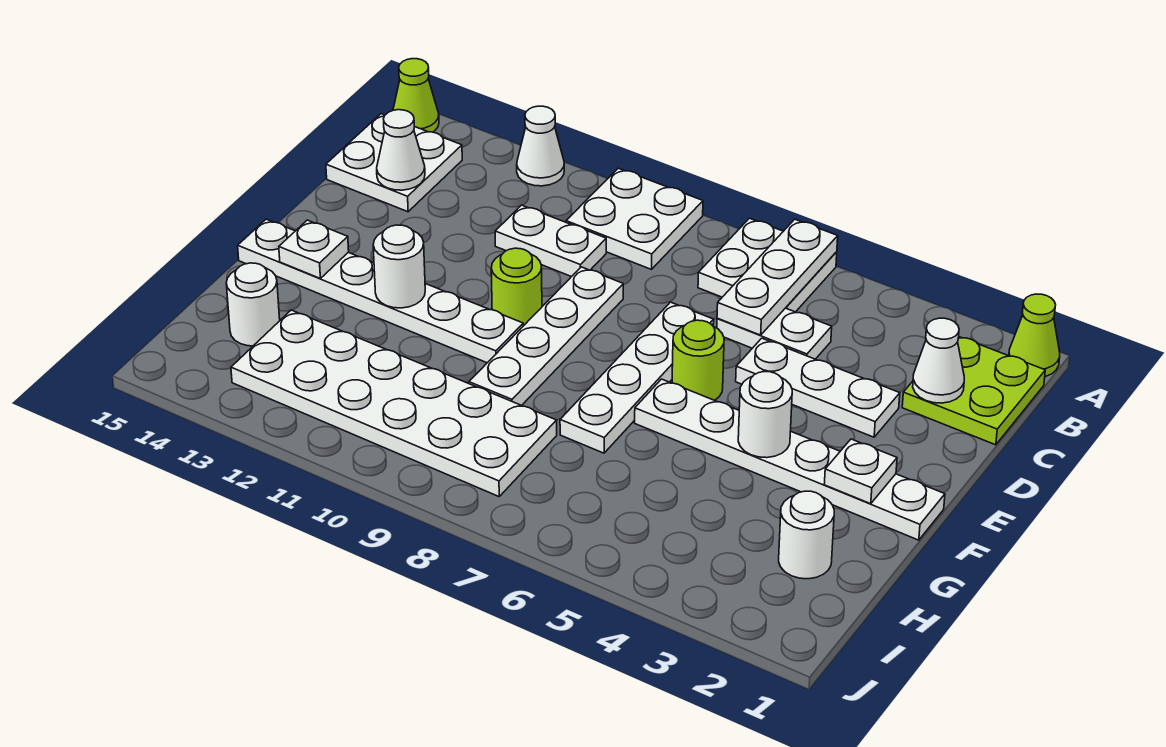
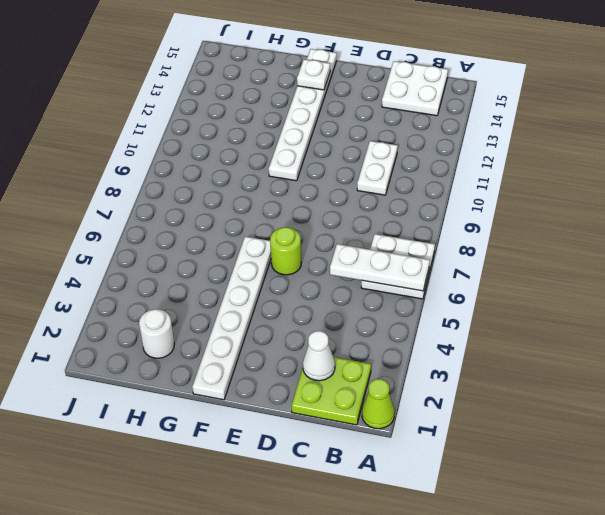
none -> white 2x2 plate [566,168,703,269]
none -> white 1x1 cone [517,106,564,186]
none -> lime 1x1 cone [393,59,439,132]

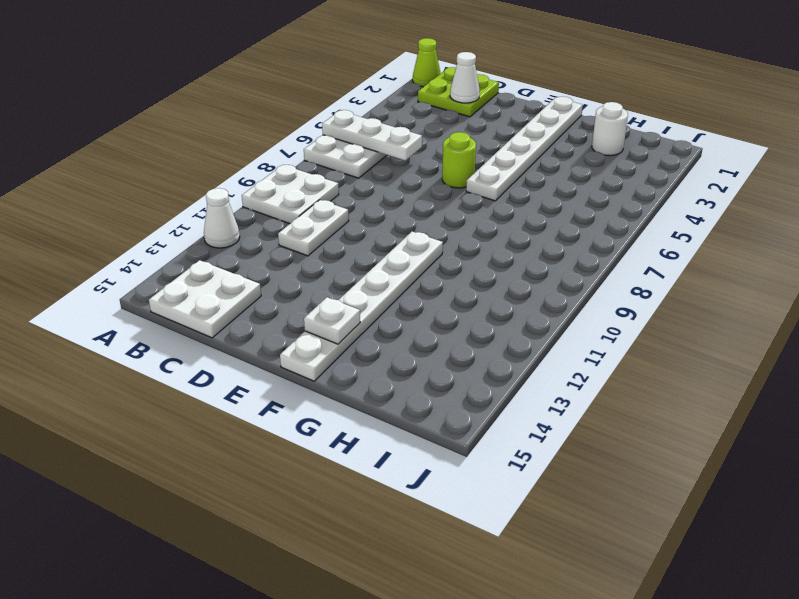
none -> lime 1x1 cone [393,59,439,132]
none -> white 1x2 plate [717,308,832,359]
none -> white 1x3 plate [736,338,900,437]

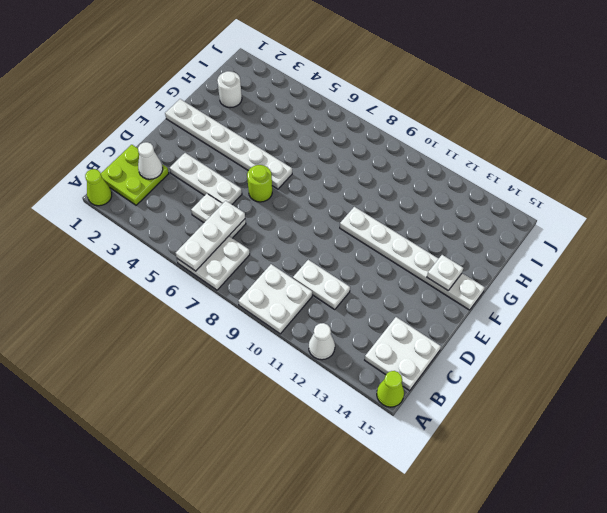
none -> white 1x4 plate [560,302,714,453]
none -> white 1x4 plate [469,267,623,405]
none -> lime 1x1 round brick [491,248,542,326]

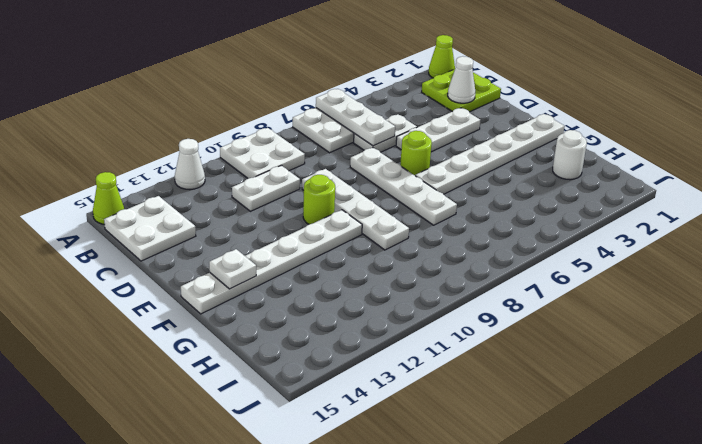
none -> white 2x6 plate [231,310,557,496]
none -> white 1x1 round brick [226,263,280,346]
none -> white 1x1 cone [377,110,425,190]

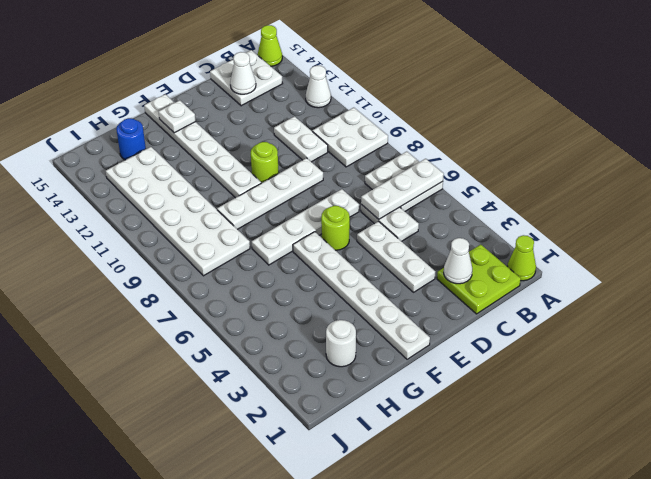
blue 1x1 round brick [116,118,146,160] -> white 1x1 round brick [226,263,280,346]
none -> white 1x1 plate [824,439,897,504]
none -> white 1x1 round brick [738,372,792,458]
none -> white 1x1 round brick [373,225,425,308]

